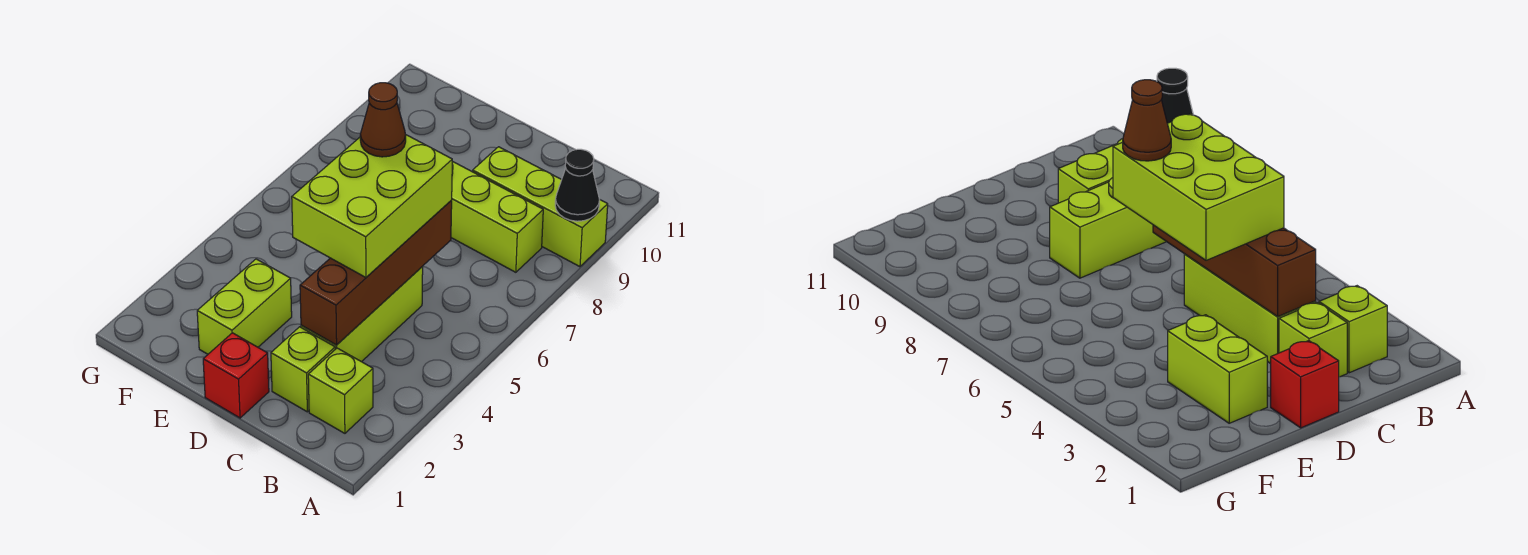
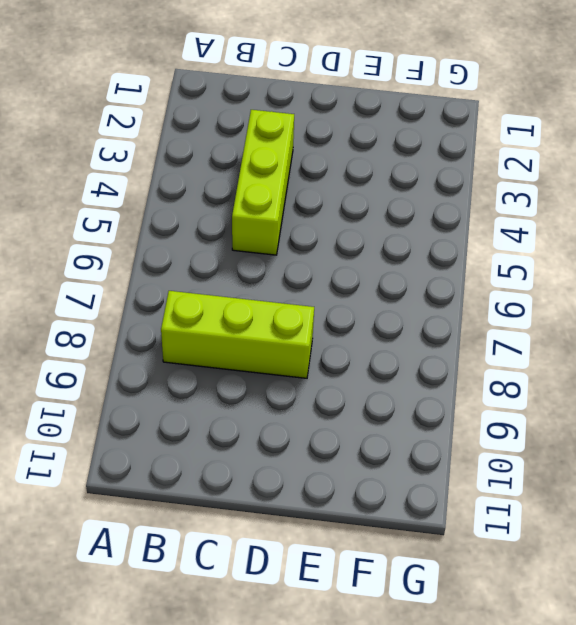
none -> lime 1x3 brick [473,147,608,267]
none -> lime 1x1 brick [308,348,373,433]

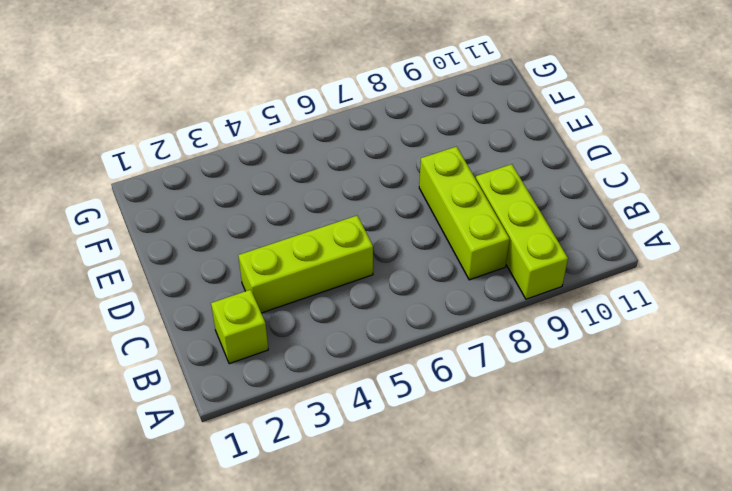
none -> lime 1x1 brick [271,327,335,412]
none -> red 1x1 brick [203,333,269,418]

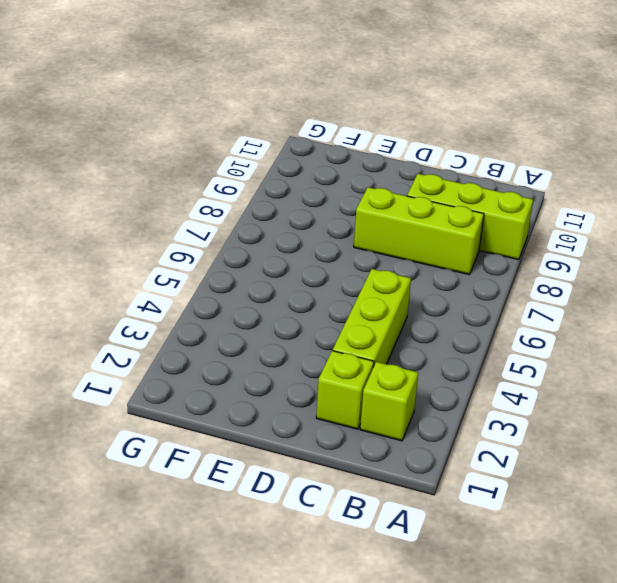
none -> red 1x1 brick [203,333,269,418]
none -> lime 1x2 brick [197,259,292,354]

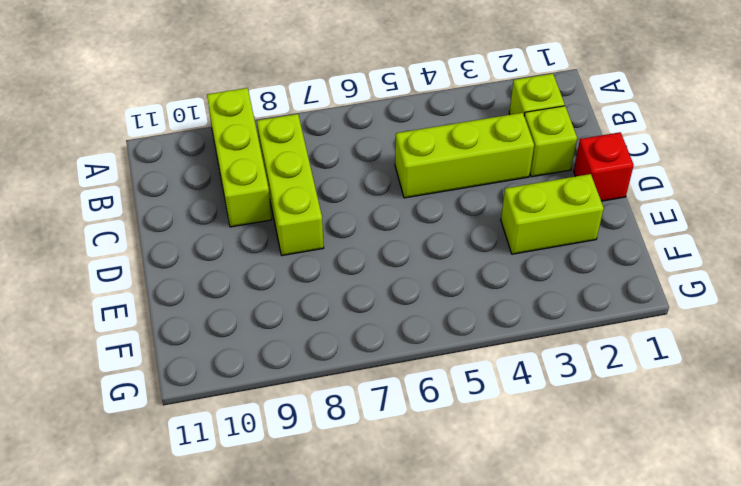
none -> black 1x1 cone [555,149,600,221]
none -> brown 1x4 brick [300,201,452,345]

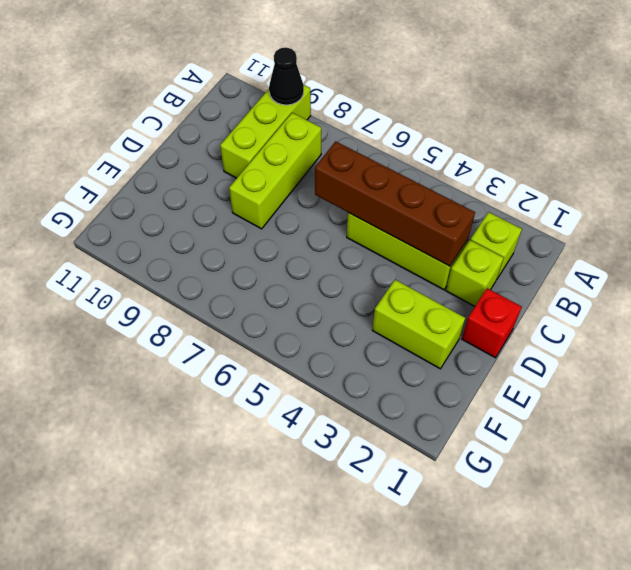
none -> lime 2x3 brick [292,135,452,277]
none -> brown 1x1 cone [360,83,406,157]

